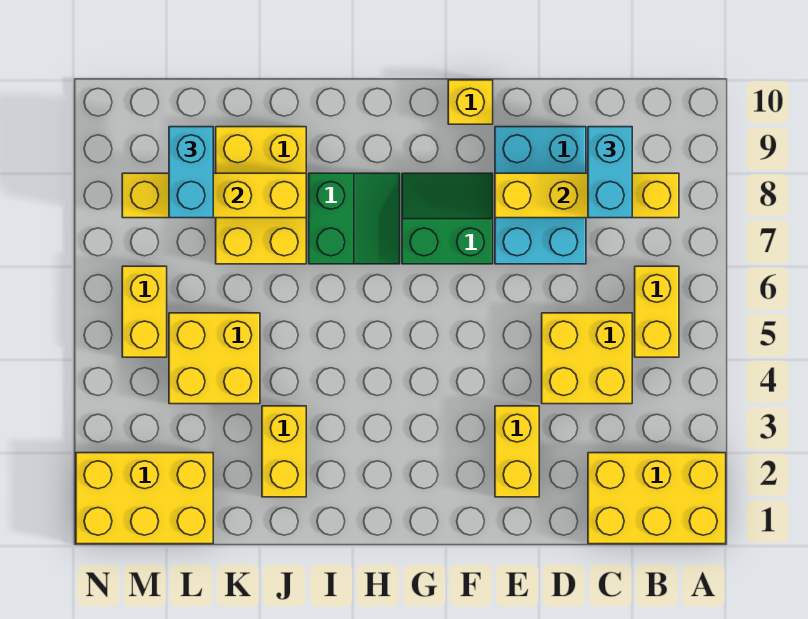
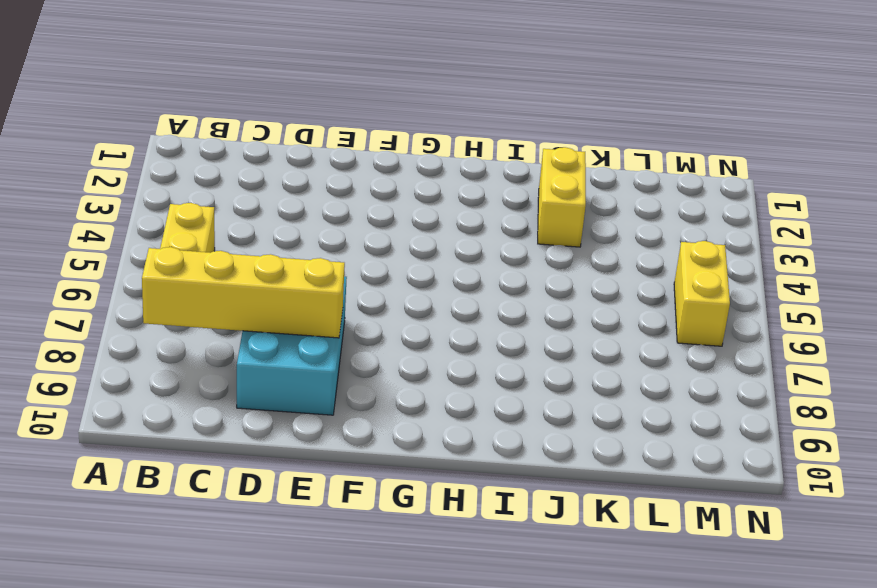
none -> yellow 2x3 brick [588,453,726,544]
none -> yellow 2x2 brick [542,313,632,404]
none -> yellow 1x2 brick [495,406,539,497]

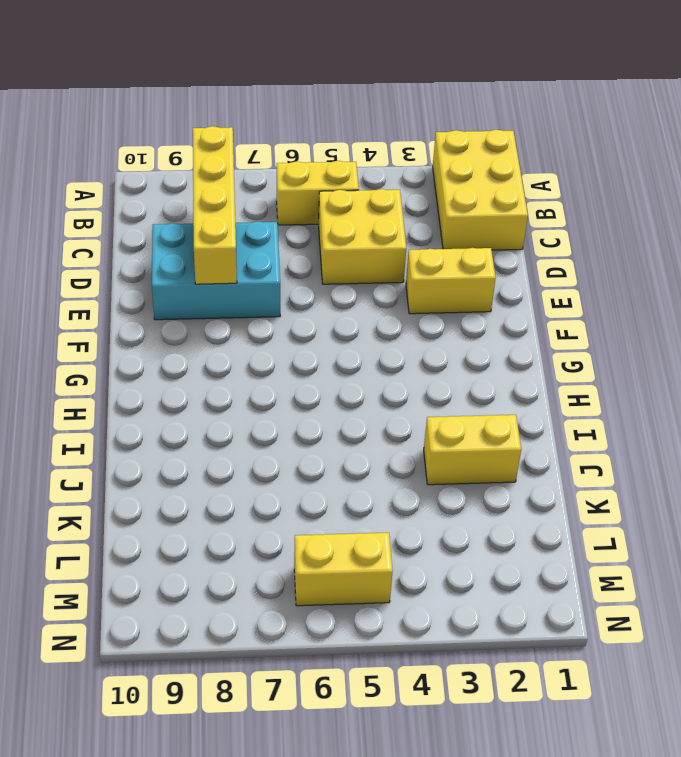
none -> green 2x2 slope [402,173,493,264]
none -> yellow 1x1 brick [448,80,493,124]
none -> green 2x2 slope [309,173,400,264]

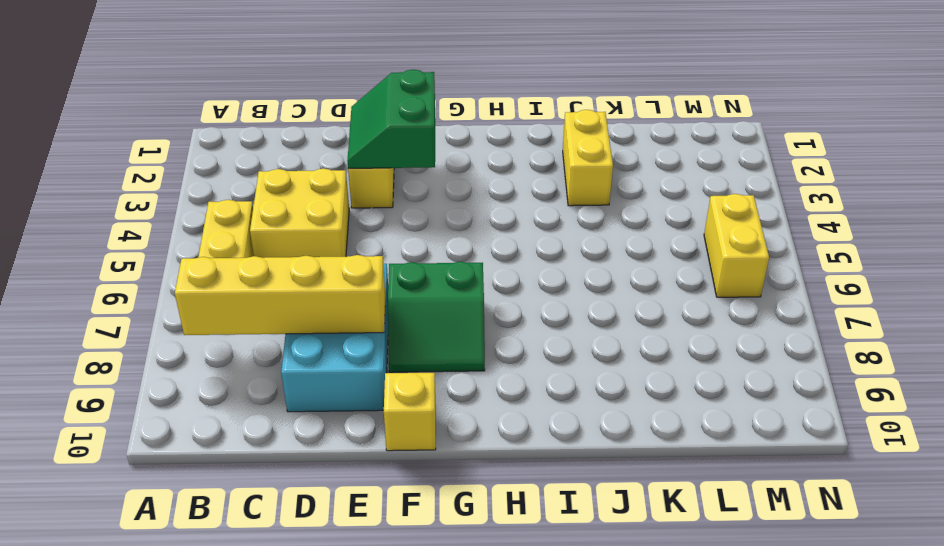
green 2x2 slope [347,69,435,168] -> green 2x2 slope moved to [309,173,400,264]
none -> yellow 2x3 brick [588,453,726,544]
none -> yellow 2x3 brick [216,127,306,264]
none -> yellow 2x2 brick [169,313,260,404]

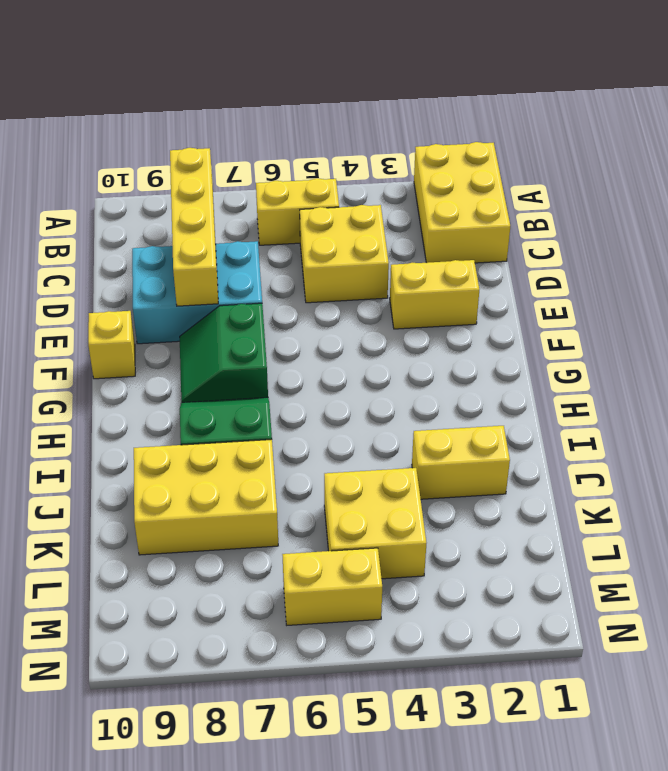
none -> yellow 2x3 brick [76,453,213,544]
none -> yellow 1x4 brick [122,173,306,218]
none -> cyan 1x2 brick [588,127,632,218]

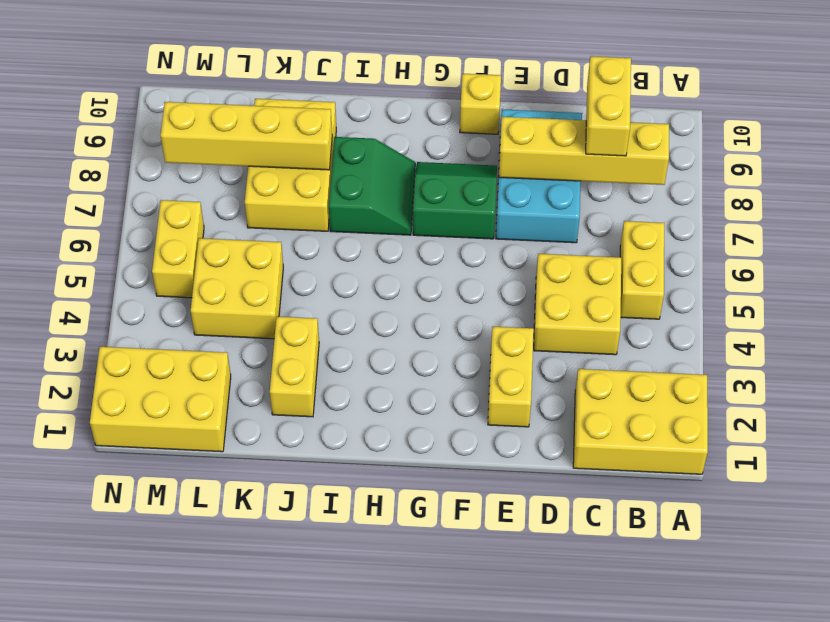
yellow 1x2 brick [586,56,631,156] -> cyan 1x2 brick [588,127,632,218]
none -> cyan 1x2 brick [169,127,213,218]

